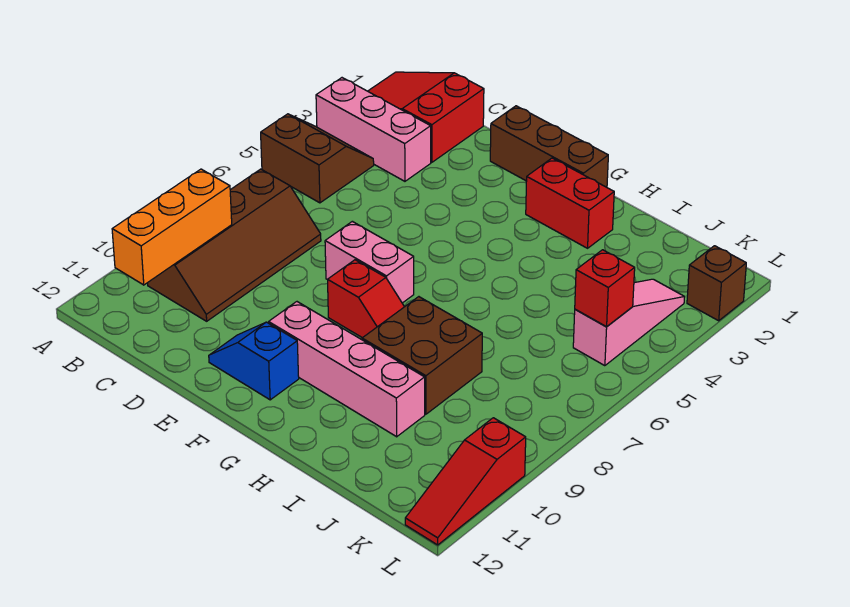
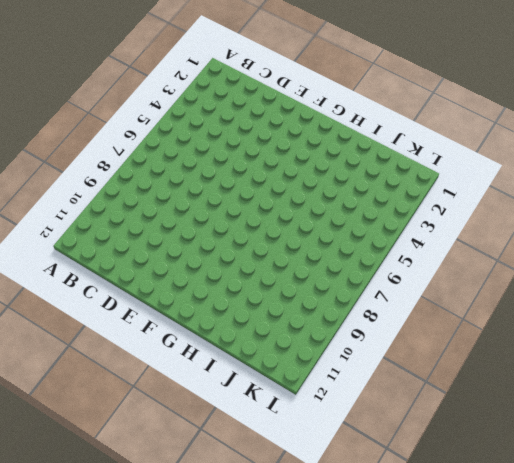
none -> red 2x3 slope [368,72,484,162]
none -> pink 1x3 brick [316,78,431,181]
none -> brown 2x2 slope [261,114,374,203]

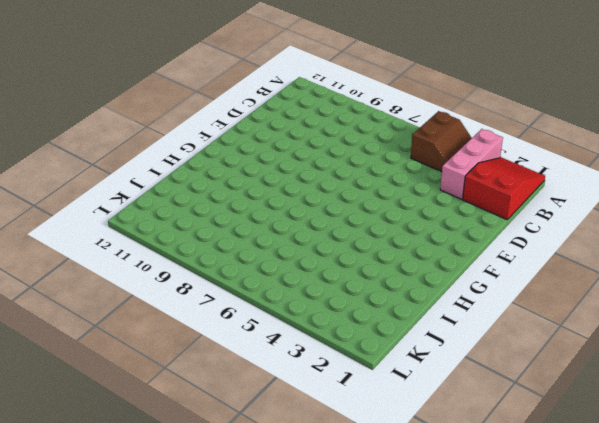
none -> brown 2x4 slope [148,169,321,321]
none -> brown 1x3 brick [490,106,608,187]
none -> pink 1x2 brick [325,221,414,303]

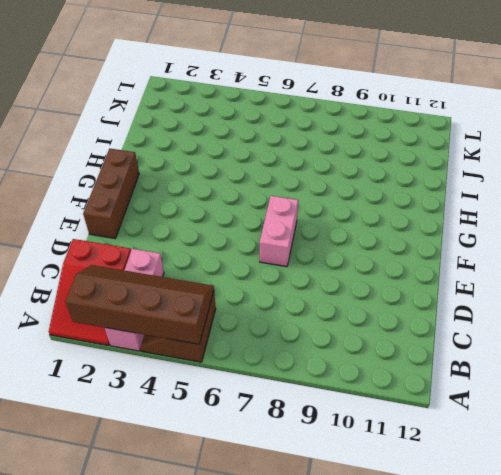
brown 2x4 slope [65,265,214,344] -> brown 2x4 slope moved to [148,169,321,321]
none -> blue 1x2 slope [209,322,299,400]
none -> red 1x2 slope [328,260,404,338]
none -> pink 1x4 brick [269,302,425,437]

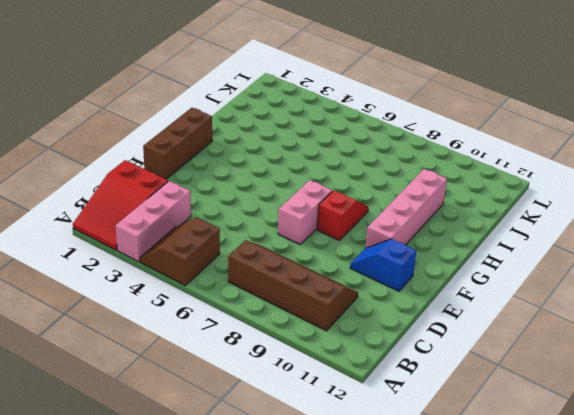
blue 1x2 slope [350,239,416,291] -> blue 1x2 slope turned to [209,322,299,400]
none -> red 1x2 brick [526,158,614,248]
none -> brown 2x2 brick [362,297,482,414]
none -> pink 1x3 slope [573,279,684,366]

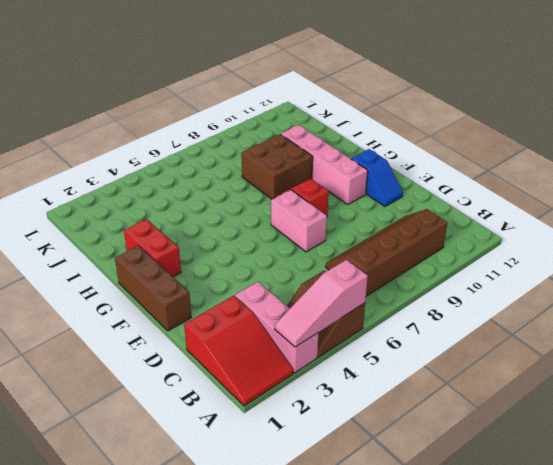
pink 1x3 slope [275,260,368,347] -> pink 1x3 slope moved to [573,279,684,366]
none -> brown 1x1 brick [687,246,746,321]
none -> red 1x3 slope [405,418,526,545]
none -> orange 1x3 brick [112,169,232,285]

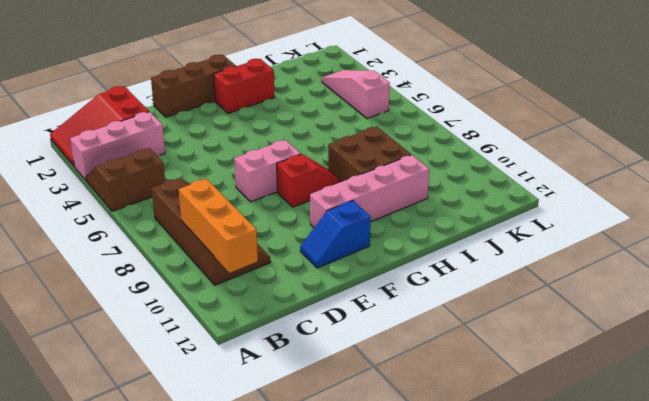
none -> brown 1x1 brick [687,246,746,321]
none -> red 1x3 slope [405,418,526,545]
none -> red 1x1 brick [575,250,635,327]

